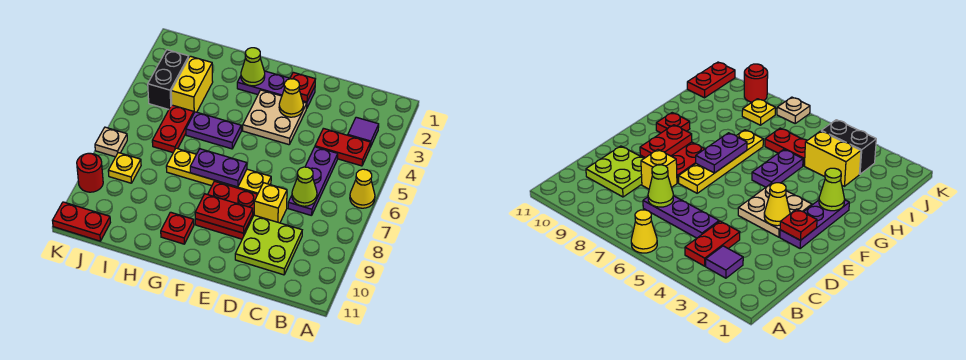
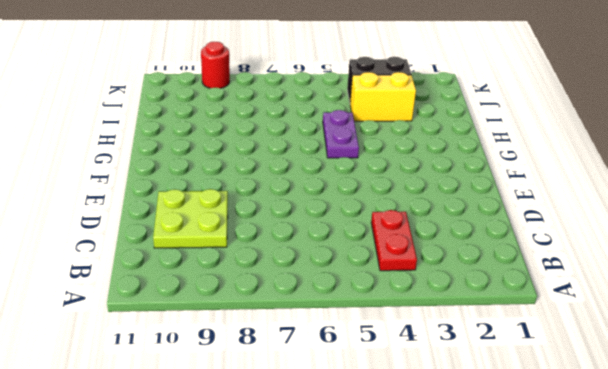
none -> yellow 1x1 cone [350,169,375,208]
none -> purple 1x1 tile [348,117,379,147]
none -> purple 1x3 plate [288,147,338,216]

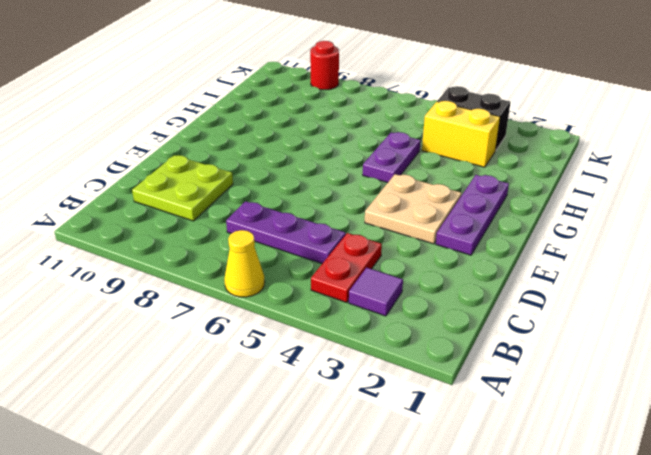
none -> yellow 1x1 brick [254,183,287,223]
none -> yellow 1x4 plate [166,148,271,194]
none -> red 2x2 plate [195,181,258,239]

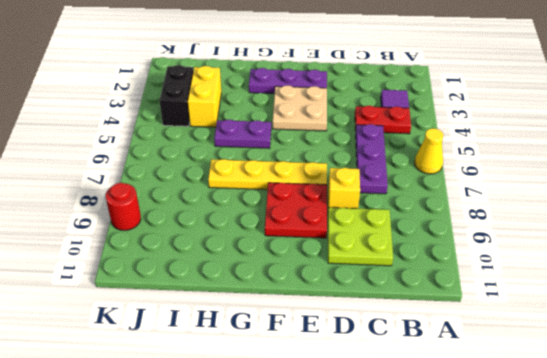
none -> red 1x1 plate [161,212,194,244]
none -> red 1x2 plate [152,105,194,152]
none -> yellow 1x1 plate [108,153,141,183]

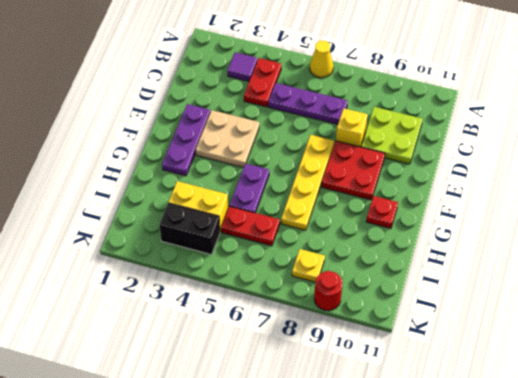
none -> red 1x2 plate [52,202,110,241]
none -> tan 1x1 plate [95,127,127,157]
none -> lime 1x1 cone [292,167,317,206]

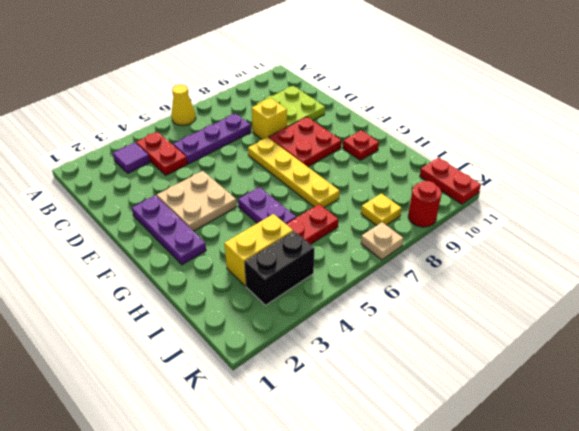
none -> lime 1x1 cone [292,167,317,206]
none -> red 1x1 plate [290,72,315,102]
none -> yellow 1x1 cone [279,79,303,117]

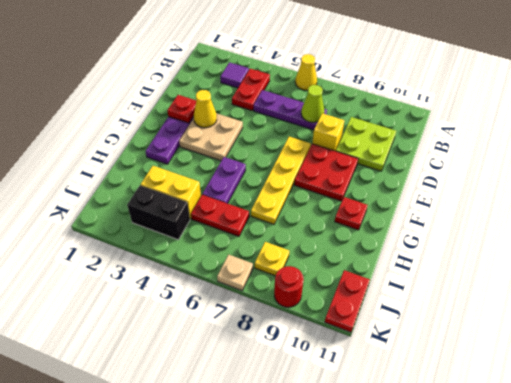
none -> red 1x2 plate [195,194,253,233]
none -> purple 1x2 plate [190,149,247,187]
none -> lime 1x1 cone [241,48,265,86]

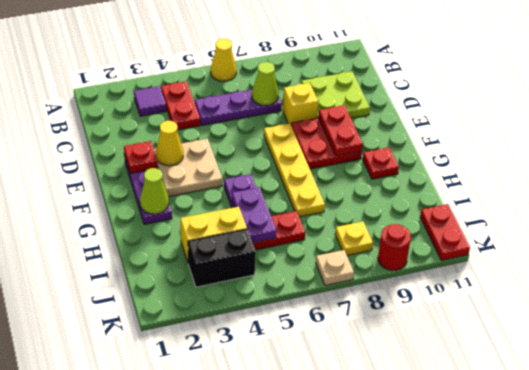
purple 1x2 plate [232,187,276,243] -> purple 1x2 plate moved to [190,149,247,187]

